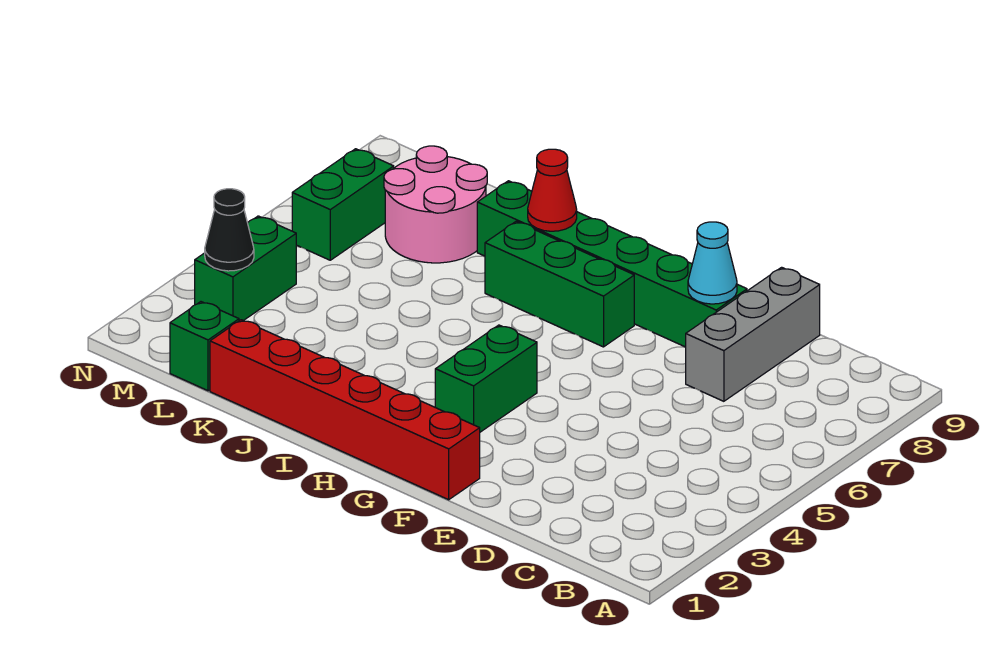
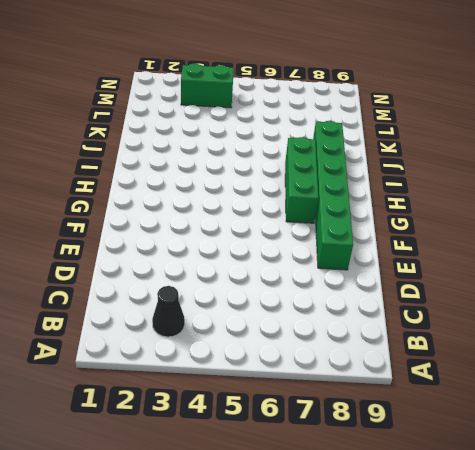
black 1x1 cone [152,286,185,337] -> black 1x1 cone moved to [205,189,254,271]
none -> grey 1x3 brick [686,267,820,401]
none -> red 1x6 brick [210,320,480,500]
none -> green 1x2 brick [435,325,537,432]

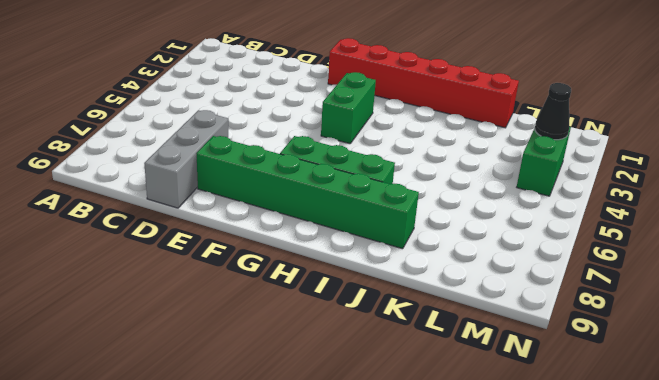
none -> pink 2x2 round brick [384,146,487,263]
none -> green 1x1 brick [170,302,239,391]
none -> green 1x2 brick [292,149,394,260]

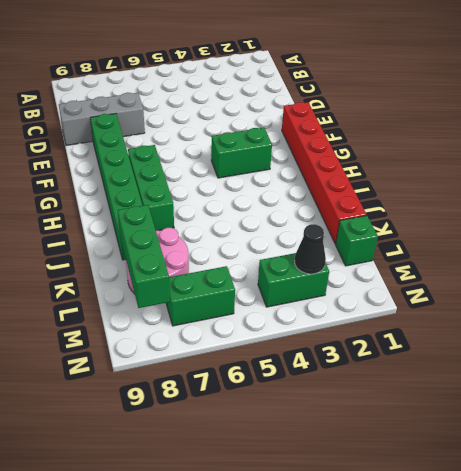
green 1x3 brick [118,205,170,308] -> none
none -> cyan 1x1 cone [688,222,737,304]
none -> red 1x1 cone [528,149,577,231]

